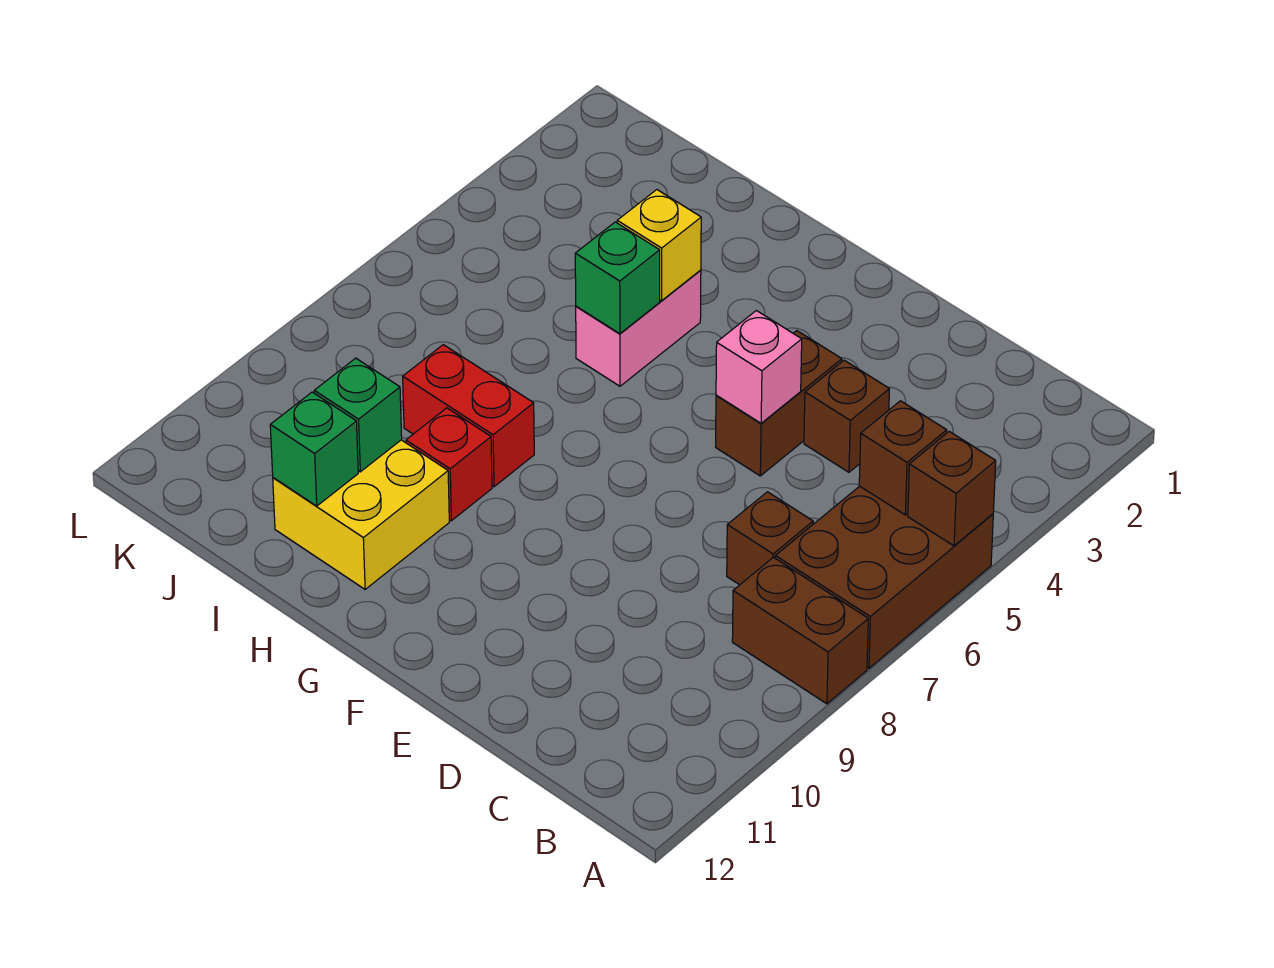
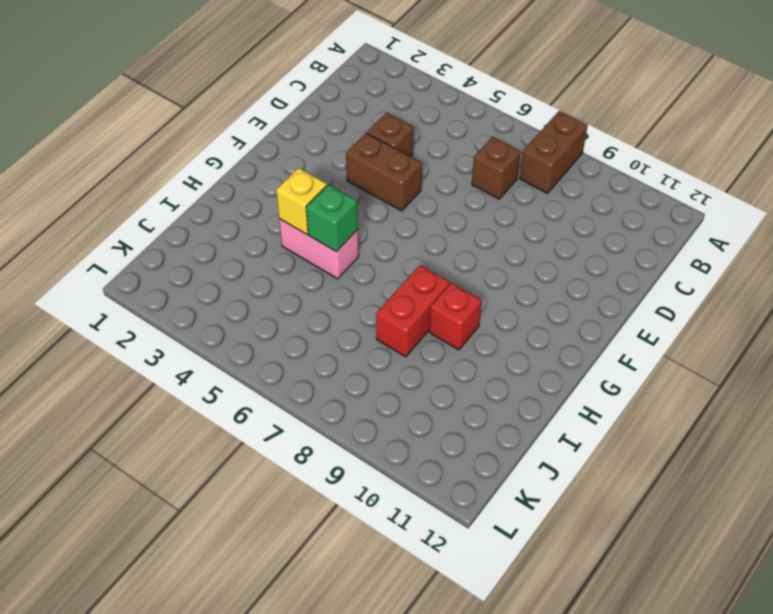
none -> brown 2x3 brick [775,486,993,668]
none -> yellow 2x2 brick [273,440,449,589]
none -> brown 1x1 brick [908,431,996,546]

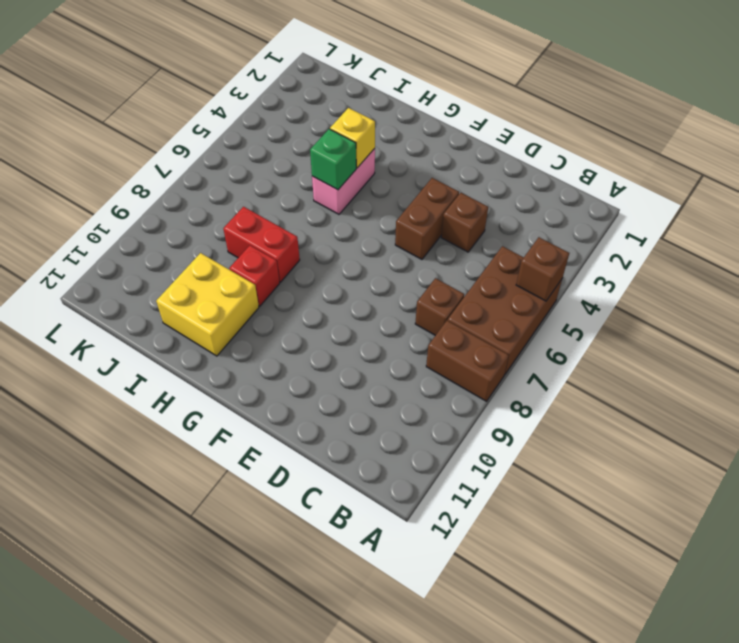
none -> brown 1x1 brick [859,401,947,515]
none -> pink 1x1 brick [716,311,802,423]
none -> green 1x1 brick [314,358,402,472]

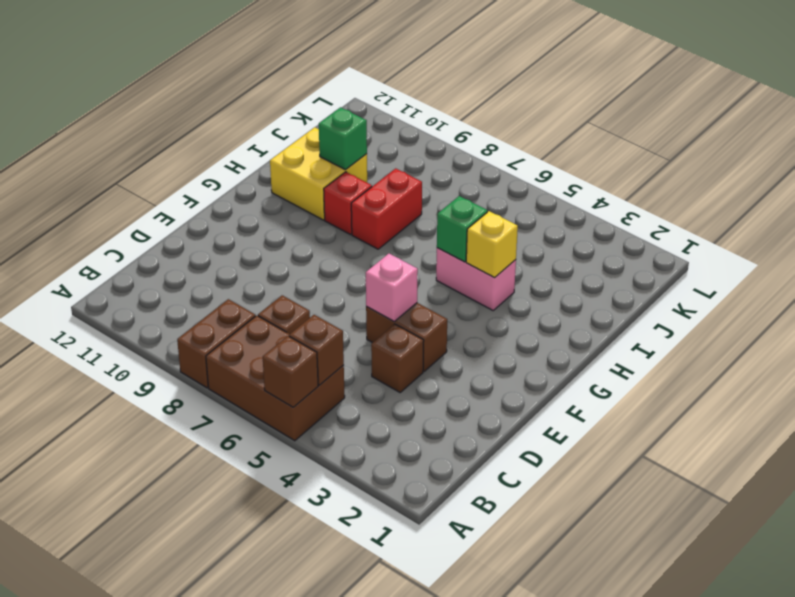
none -> green 1x1 brick [270,392,358,506]

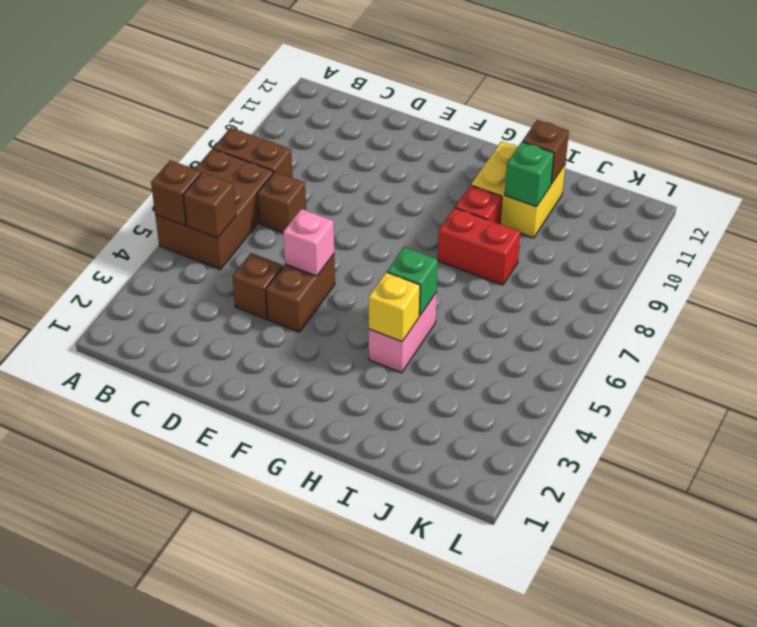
brown 1x1 brick [522,120,569,184] -> green 1x1 brick [270,392,358,506]

